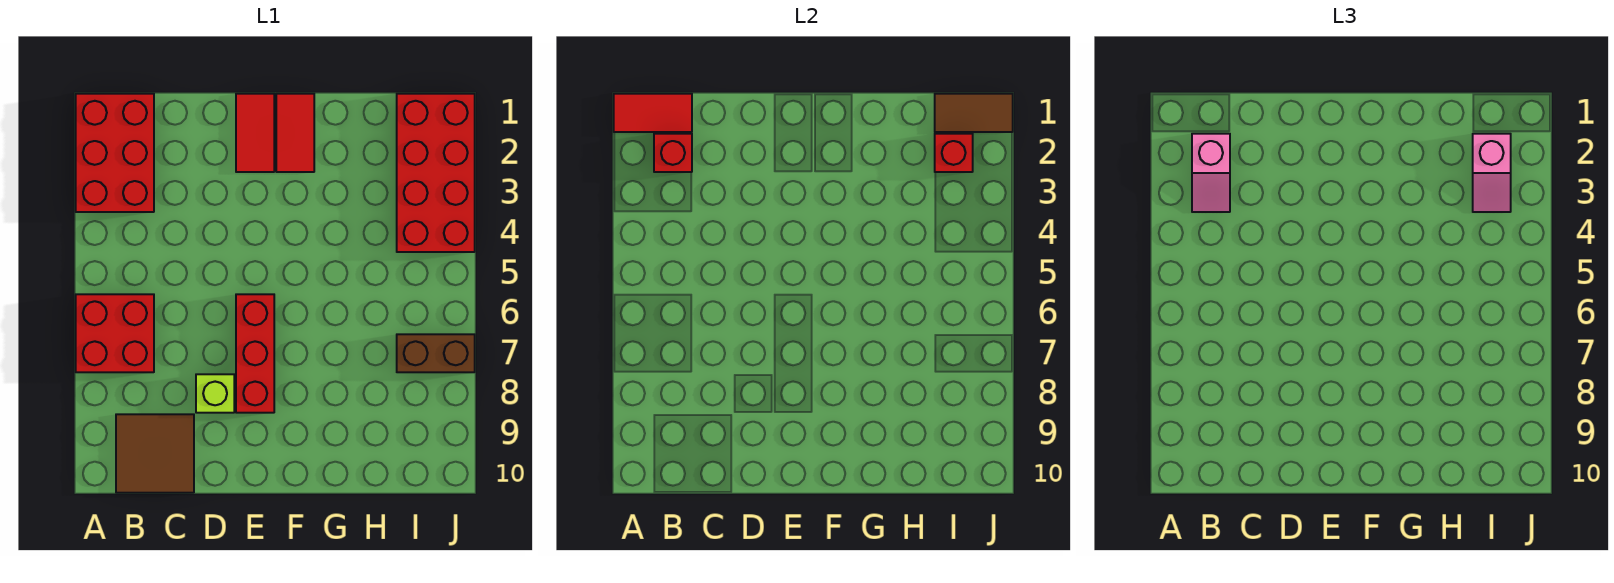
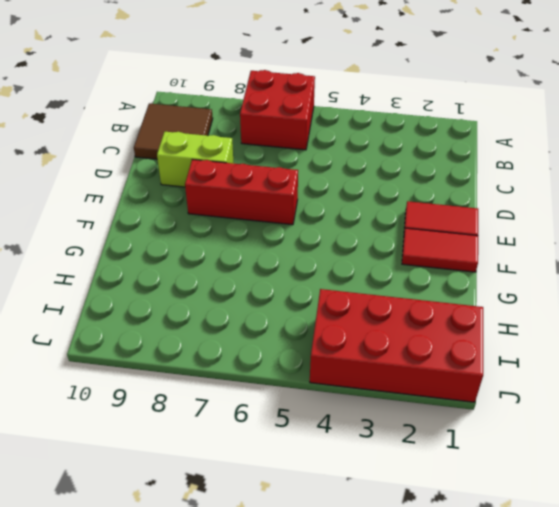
lime 1x2 brick [157,132,234,187] -> lime 1x1 brick [196,374,234,413]
none -> red 2x3 brick [76,94,154,212]
none -> brown 1x2 brick [397,334,475,372]
none -> red 1x2 tile [614,94,692,132]

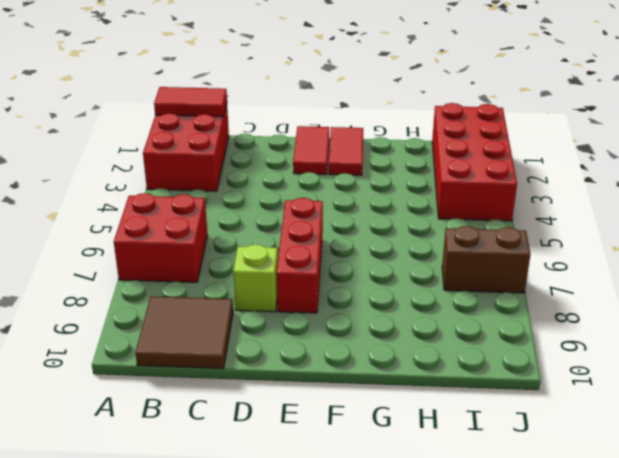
none -> red 1x1 brick [654,134,692,172]
none -> brown 1x2 tile [935,94,1013,132]
none -> red 1x1 brick [935,134,973,172]

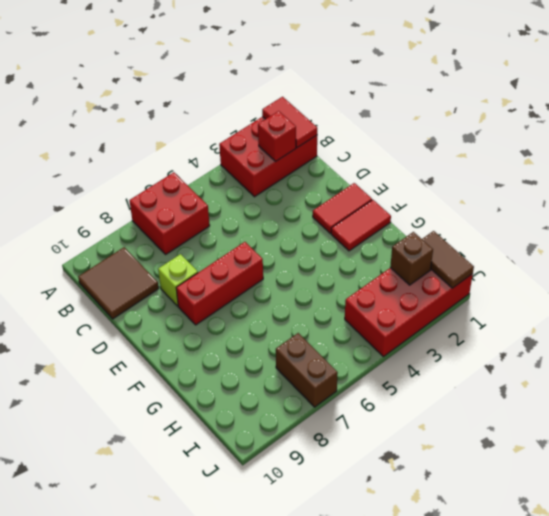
brown 1x1 brick [390,232,433,285] -> red 1x1 brick [935,134,973,172]
none -> pink 1x2 slope [1192,134,1230,212]
none -> pink 1x2 slope [1473,134,1511,212]

